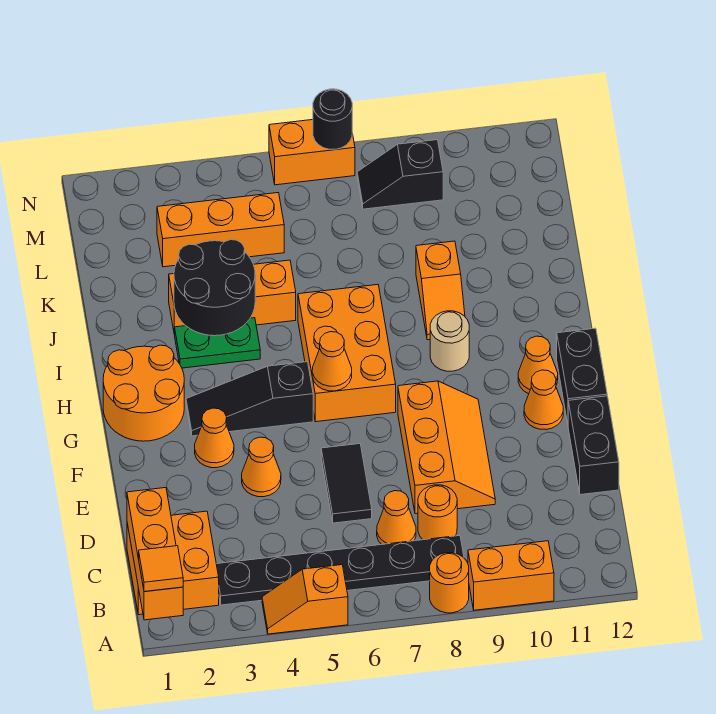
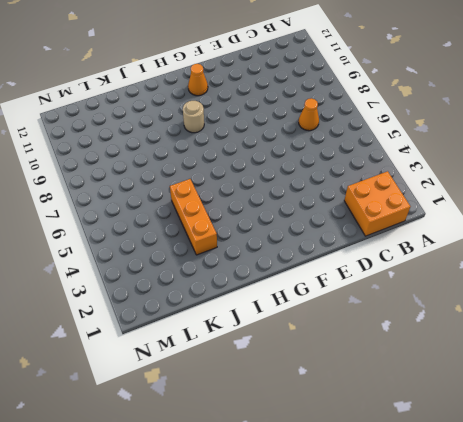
none -> orange 1x2 slope [262,565,348,634]
none -> orange 1x1 round brick [430,553,469,613]
none -> orange 1x2 brick [468,541,554,610]
none -> black 1x6 plate [216,536,464,605]

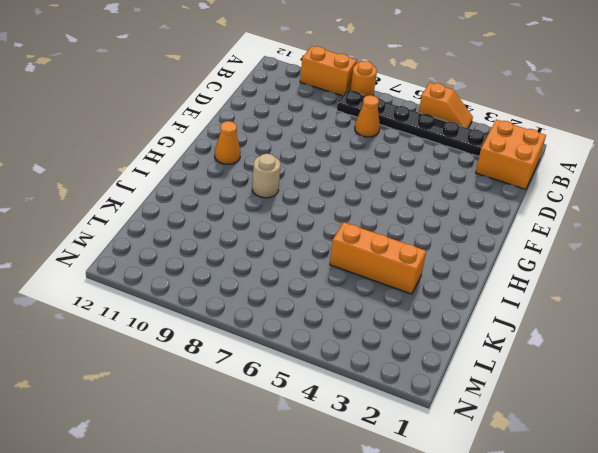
none -> orange 1x1 round brick [418,485,457,540]
none -> black 1x2 tile [321,444,372,523]
none -> orange 2x3 slope [398,381,495,514]
none -> black 1x2 brick [568,396,619,495]

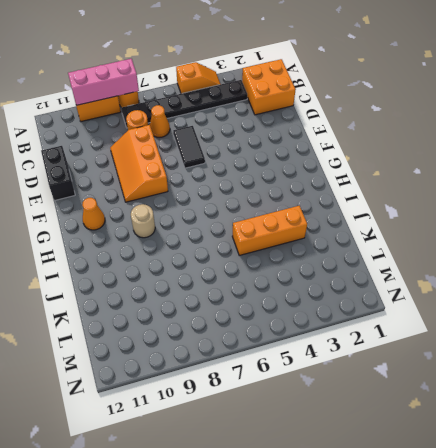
pink 1x3 brick [68,59,139,105] -> none
none -> orange 1x1 cone [242,437,281,497]
none -> orange 1x1 cone [195,408,234,468]
none -> orange 1x1 cone [524,370,563,430]
none -> black 1x2 brick [557,328,607,424]

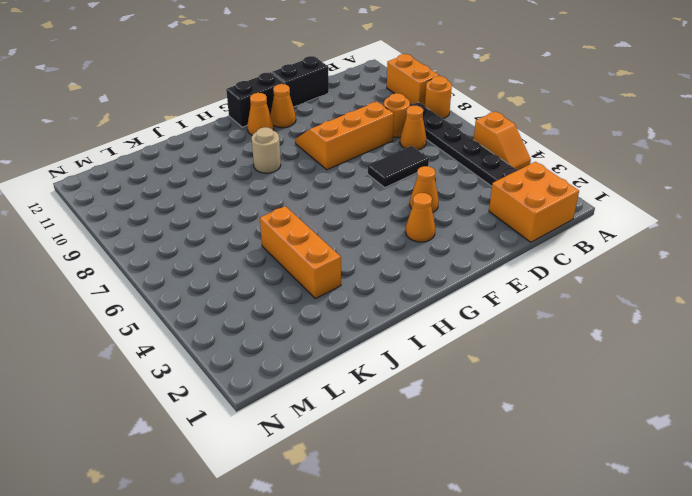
none -> orange 2x2 round brick [103,345,184,441]
none -> black 1x3 slope [186,362,313,436]
none -> orange 2x3 brick [298,285,396,422]
none -> green 1x2 plate [175,318,260,368]

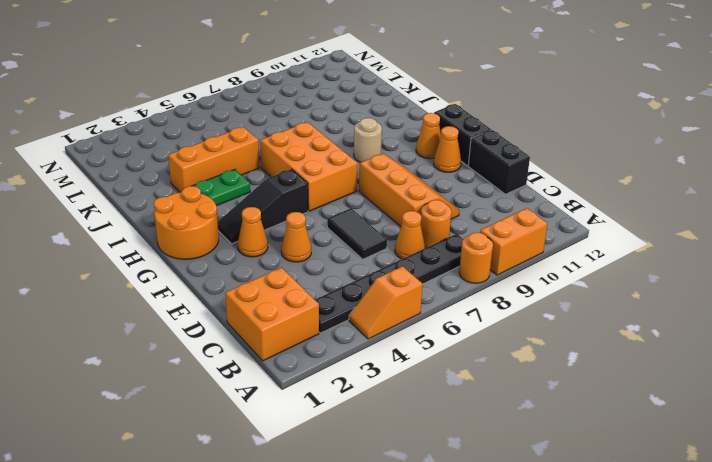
none -> orange 1x2 slope [416,241,465,340]
none -> orange 1x3 brick [157,193,284,267]
none -> black 1x2 slope [357,140,443,209]
none -> orange 1x2 brick [269,120,355,185]

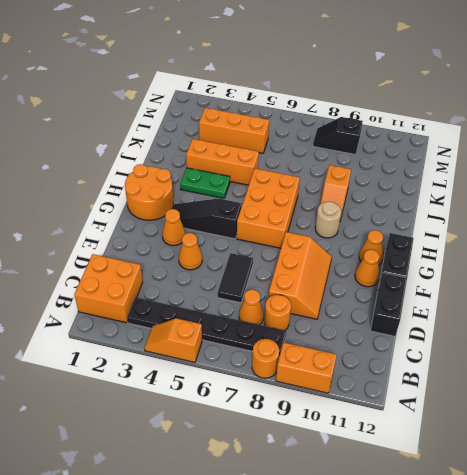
none -> orange 1x2 brick [269,120,355,185]
none -> orange 1x3 brick [127,488,183,620]
none -> orange 1x1 cone [312,332,352,391]
none -> black 2x2 round brick [174,240,255,336]

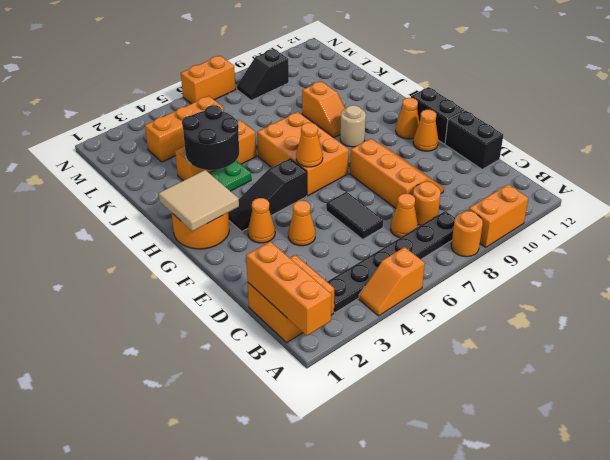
tan 2x2 tile [159,170,239,231] -> none
none -> black 1x1 round brick [313,89,352,149]
none -> orange 1x1 tile [139,546,183,592]

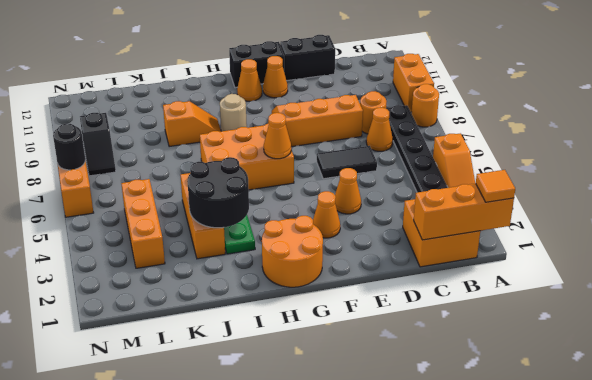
none -> black 1x3 slope [186,362,313,436]

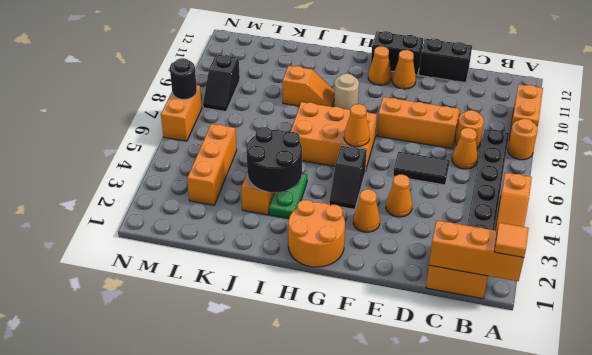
black 1x2 slope [329,146,367,209] -> black 1x3 slope [186,362,313,436]

